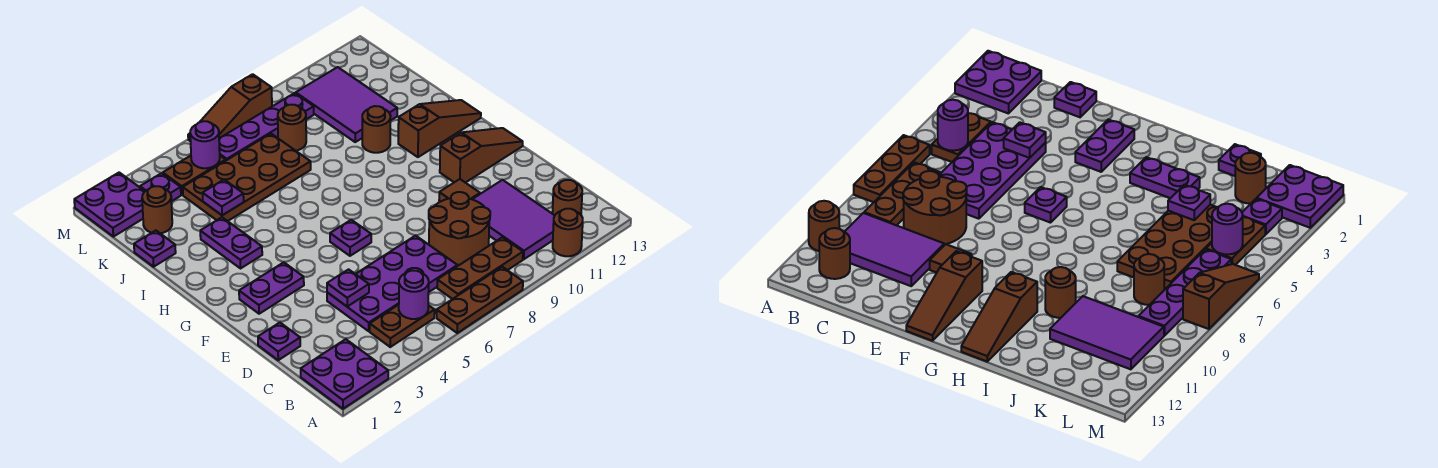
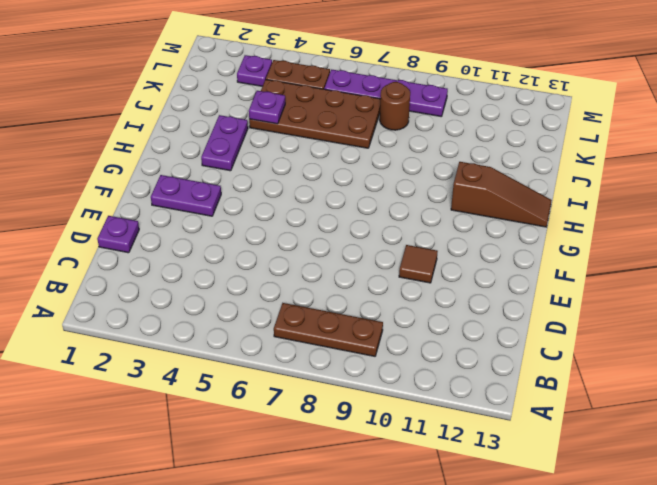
none -> purple 2x2 plate [301,339,388,409]
none -> brown 1x3 plate [437,267,523,333]
none -> brown 1x1 round brick [553,209,583,256]
none -> brown 1x2 plate [370,305,435,347]

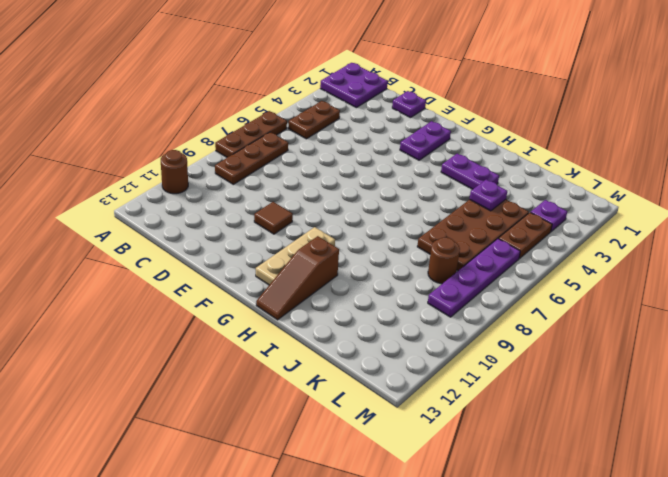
tan 1x3 plate [256,227,335,285] -> none
none -> purple 2x3 tile [472,180,555,259]
none -> brown 1x1 round brick [552,180,582,215]
none -> purple 2x4 plate [327,236,457,331]
none -> brown 2x2 round brick [429,192,490,265]

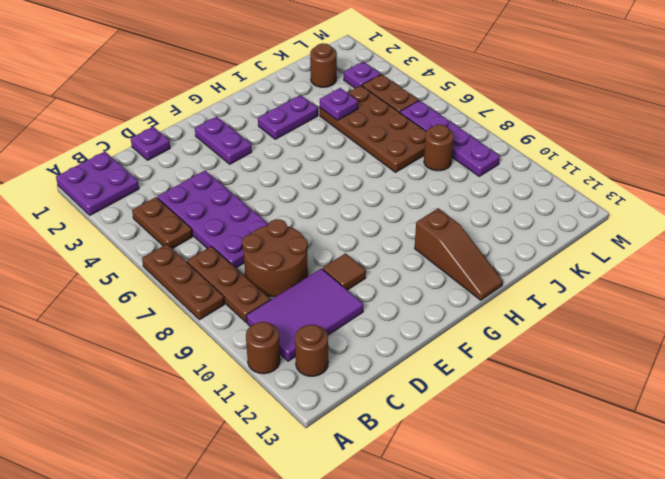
none -> purple 1x1 plate [330,220,371,256]
none -> brown 1x3 slope [440,128,523,183]
none -> brown 1x1 round brick [362,106,391,153]
none -> purple 1x1 plate [134,231,176,267]

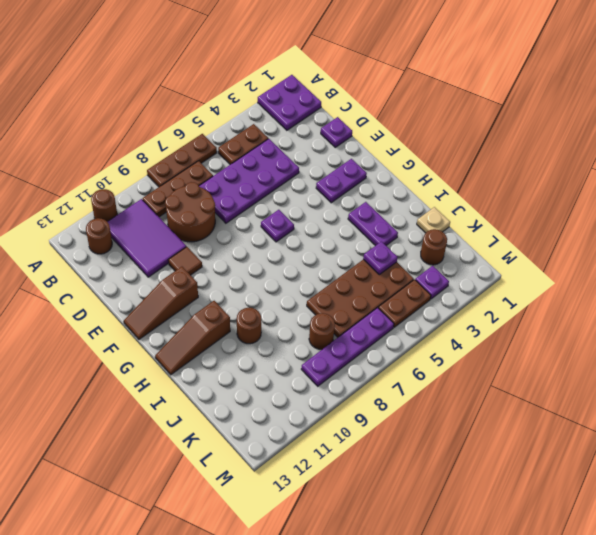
tan 1x1 plate [417,207,450,233] -> purple 1x1 plate [134,231,176,267]
none -> purple 2x3 tile [296,67,397,142]
none -> purple 2x2 plate [74,173,145,237]
none -> brown 1x3 slope [188,74,272,141]
none -> purple 1x1 round brick [399,270,429,319]

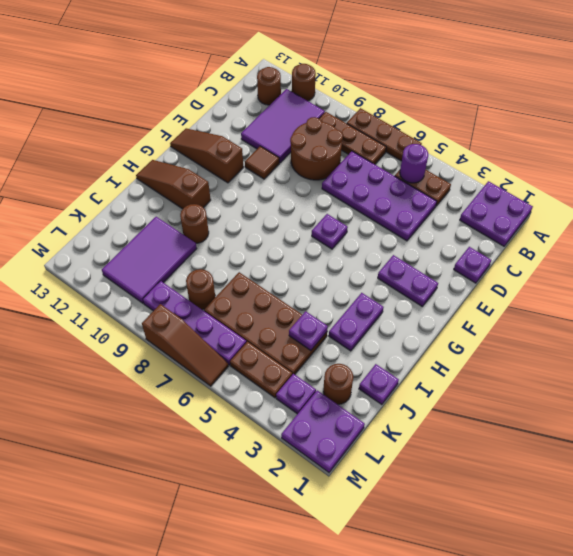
none -> purple 1x1 plate [327,269,369,306]
none -> purple 1x1 round brick [190,121,220,168]

